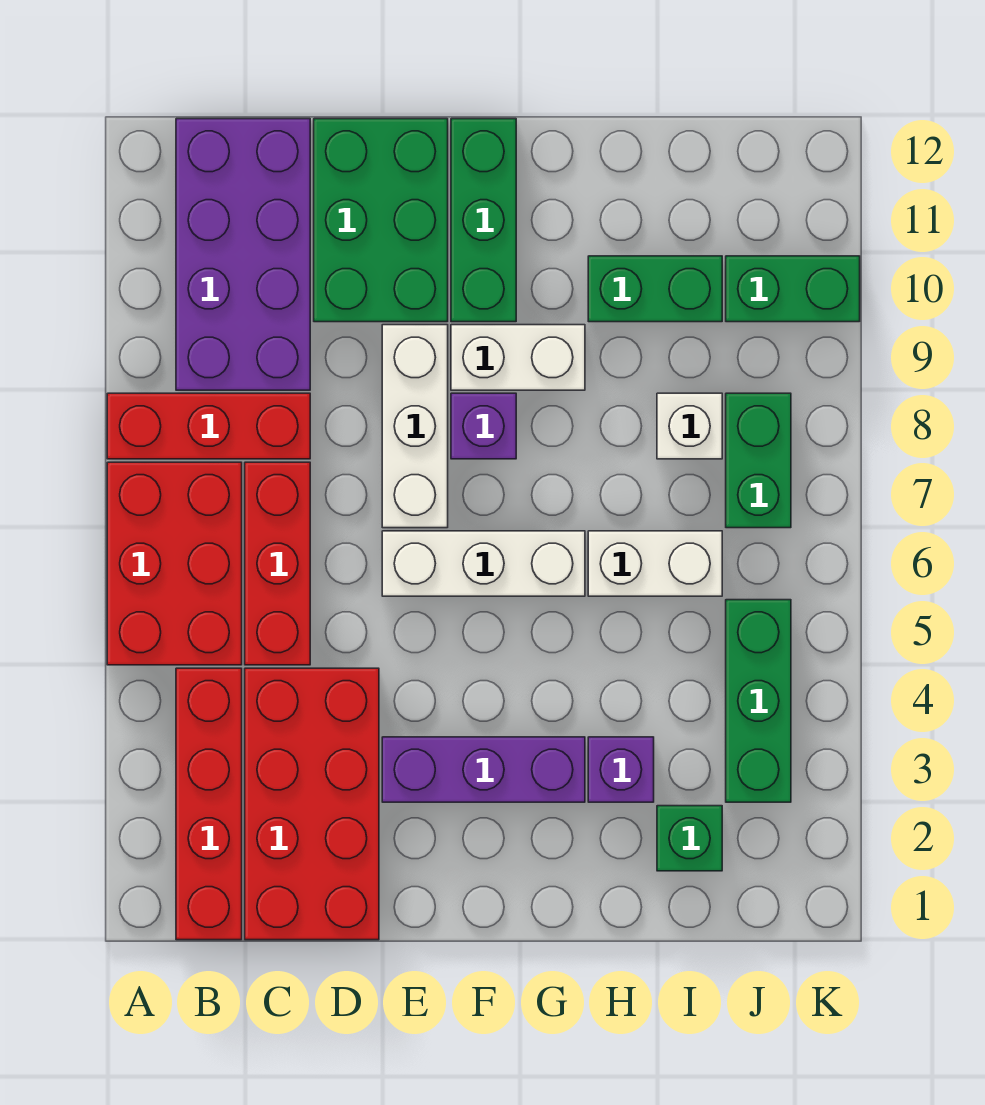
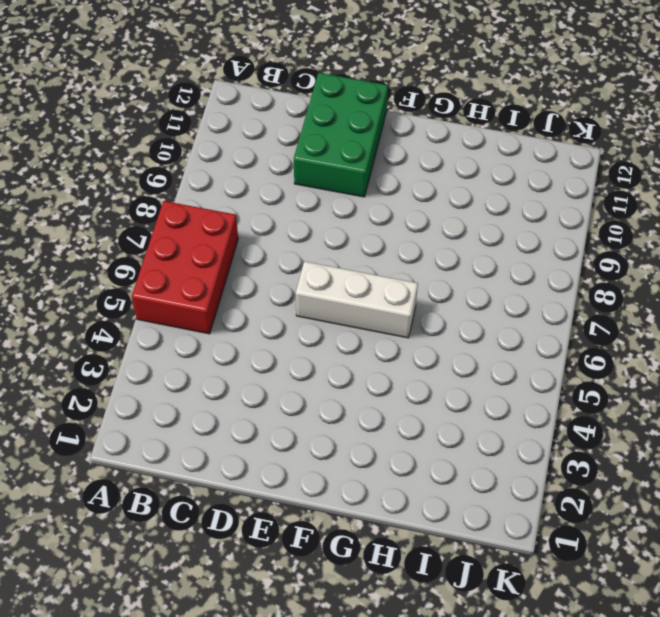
none -> red 1x3 brick [107,393,310,459]
none -> red 1x4 brick [176,668,242,940]
none -> purple 2x4 brick [176,119,310,390]

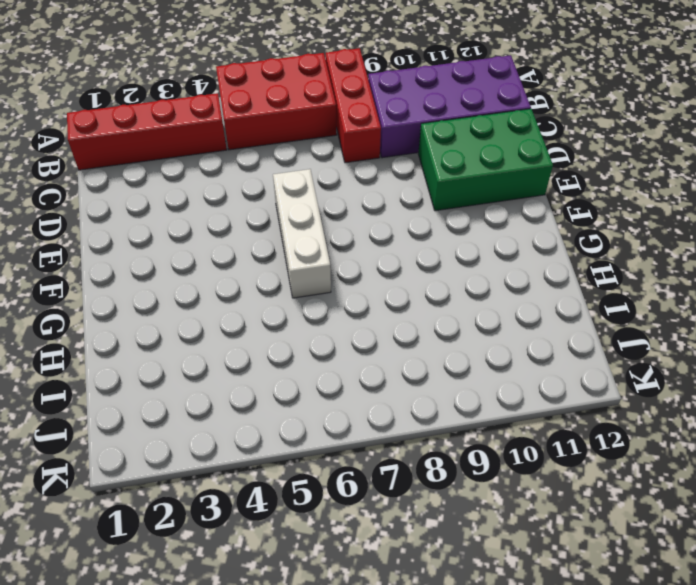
none -> red 2x4 brick [245,668,379,940]
none -> red 1x3 brick [245,462,310,665]
none -> purple 1x3 brick [382,737,585,802]

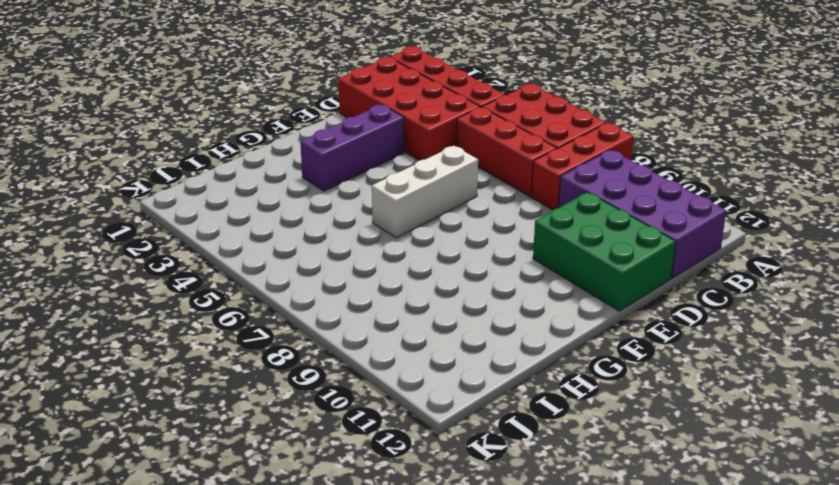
none -> white 1x3 brick [382,325,448,528]
none -> purple 1x1 brick [451,393,516,459]
none -> white 1x2 brick [451,325,585,390]

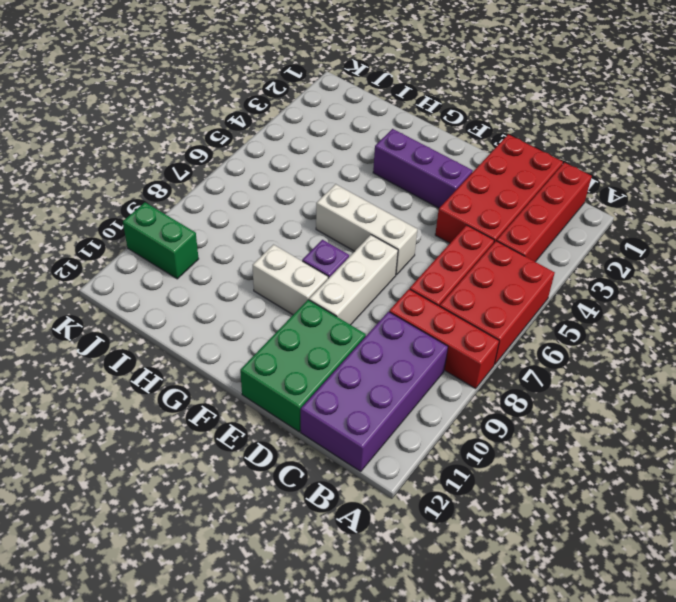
none -> green 1x3 brick [451,119,516,322]
none -> purple 1x1 brick [588,737,654,802]
none -> white 1x2 brick [588,531,722,596]

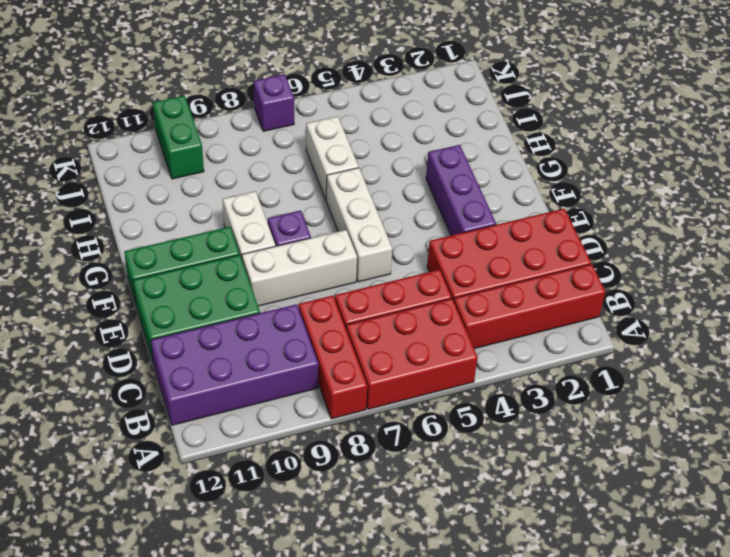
purple 1x1 brick [253,74,294,131] -> purple 1x1 brick moved to [588,737,654,802]
none -> green 1x2 brick [588,256,722,322]
none -> green 1x1 brick [657,806,722,871]
none -> white 1x1 brick [657,393,722,459]

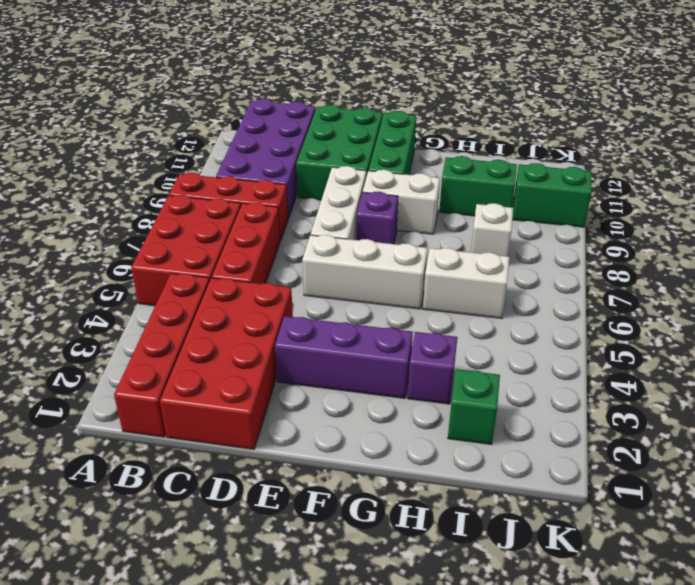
none -> green 1x3 brick [726,600,791,802]
none -> green 1x2 brick [726,393,791,528]

